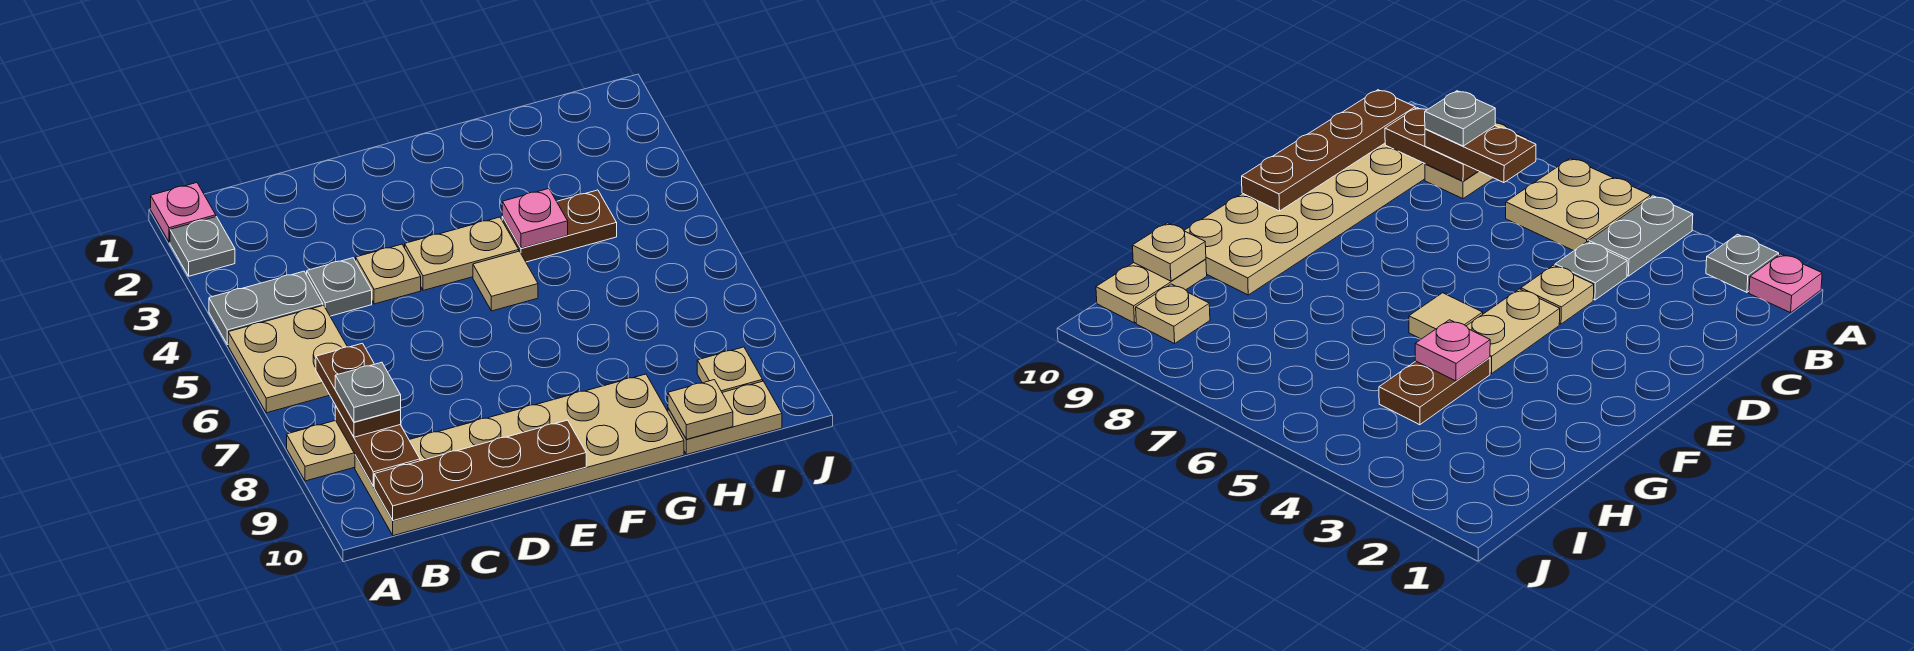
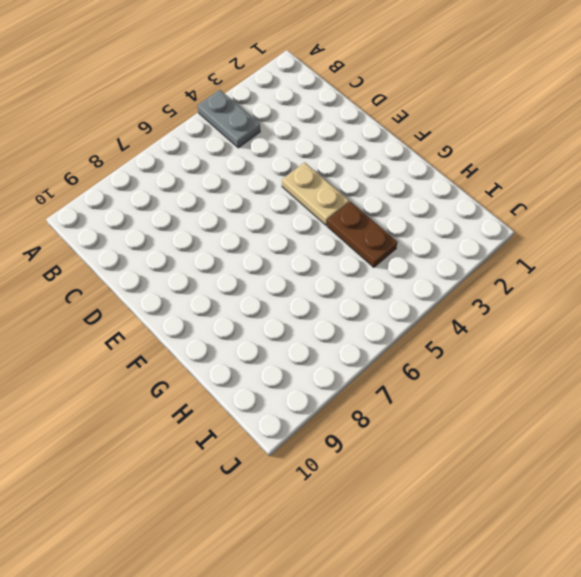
none -> pink 1x1 plate [151,183,216,242]
none -> grey 1x1 plate [170,217,235,276]
none -> tan 2x2 plate [228,305,347,413]

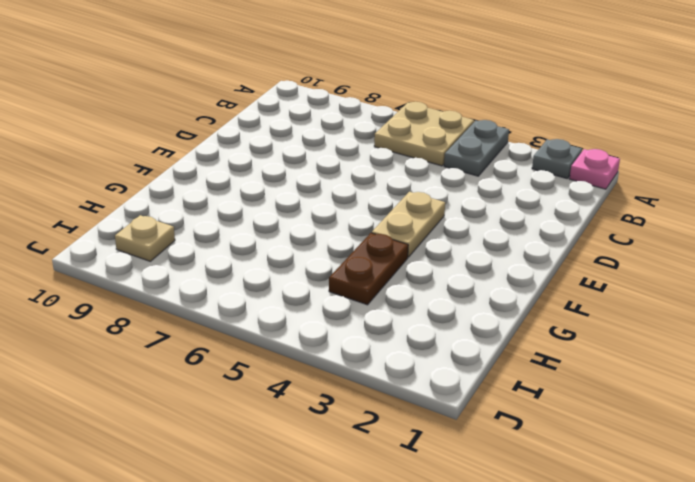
none -> tan 1x2 plate [287,420,355,481]
none -> tan 2x6 plate [355,374,684,536]
none -> grey 1x1 plate [307,258,372,316]

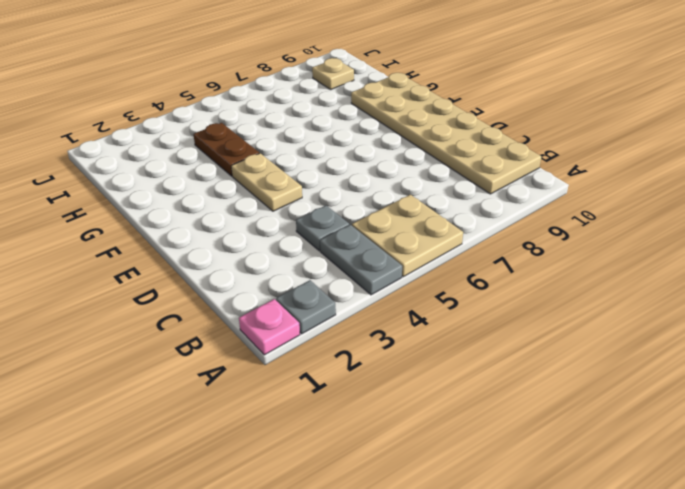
none -> tan 1x2 plate [287,420,355,481]
none -> tan 1x1 plate [356,244,421,304]
none -> tan 1x1 tile [473,251,538,311]

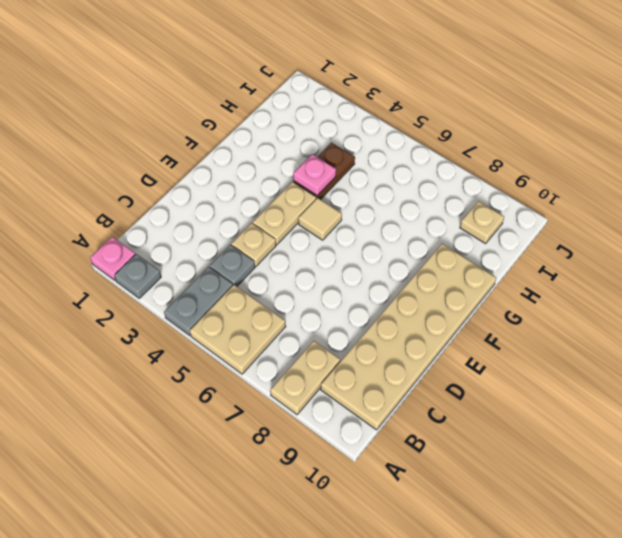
none -> tan 1x2 plate [668,381,782,454]
none -> brown 1x2 plate [335,406,420,486]
none -> brown 1x4 plate [374,420,586,521]

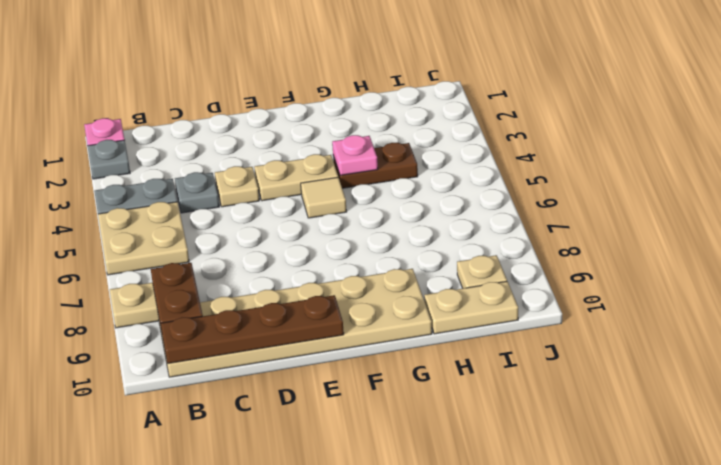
none -> tan 1x1 plate [668,380,733,439]
none -> brown 1x2 plate [316,343,401,437]
none -> grey 1x1 plate [335,362,401,422]

